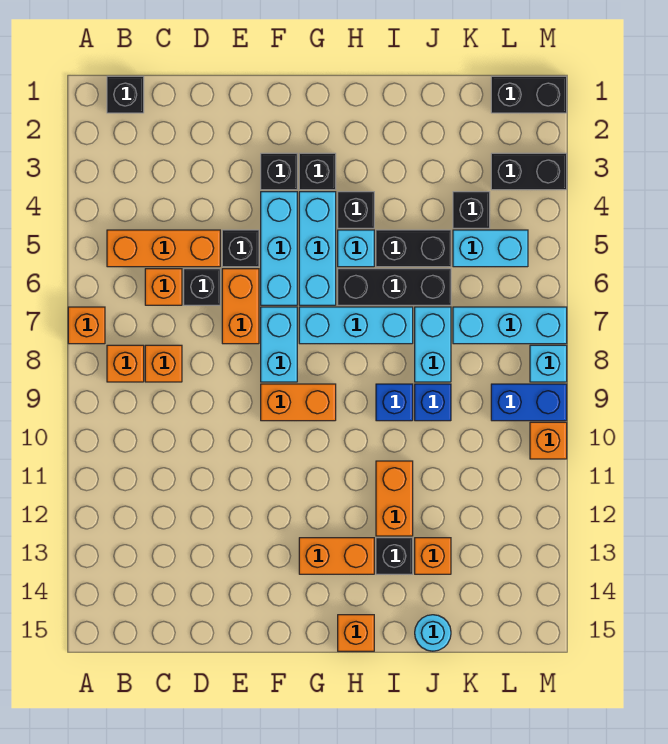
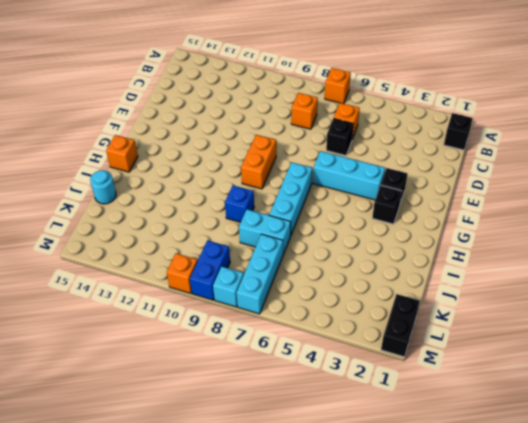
none -> orange 1x3 brick [107,230,220,267]
none -> orange 1x1 brick [107,345,144,382]
none -> black 1x1 brick [222,230,259,267]
none -> orange 1x2 brick [222,269,259,344]

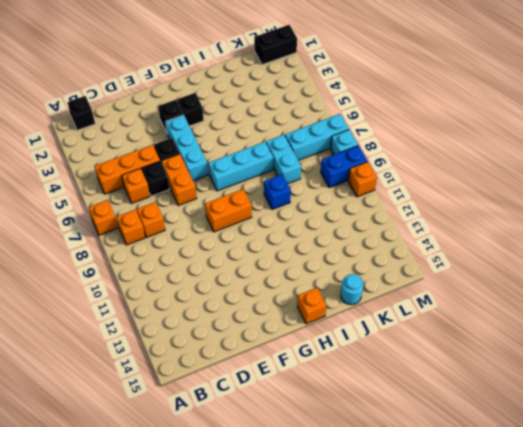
none -> cyan 1x2 brick [261,307,297,382]
none -> cyan 1x3 brick [299,192,336,305]
none -> orange 1x2 brick [299,538,374,574]
none -> black 1x1 brick [338,192,374,228]

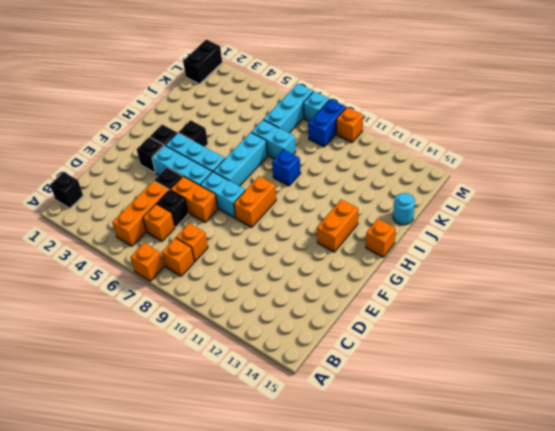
none -> cyan 1x1 brick [338,230,374,267]
none -> black 1x3 brick [338,269,451,305]
none -> black 1x2 brick [376,230,451,267]
none -> orange 1x2 brick [376,461,413,536]

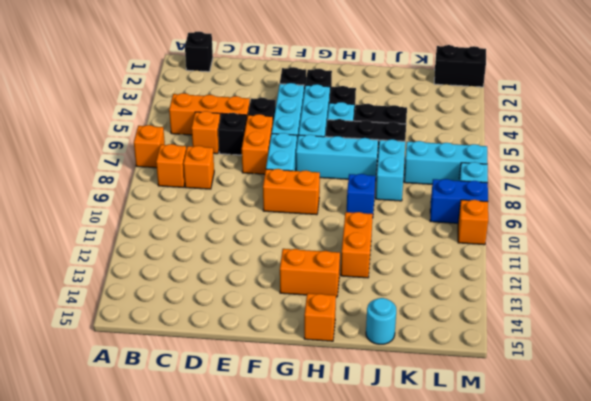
none -> black 1x1 brick [376,538,413,574]
none -> blue 1x1 brick [415,384,451,421]
none -> orange 1x1 brick [415,538,451,574]
none -> black 1x1 brick [453,192,490,228]

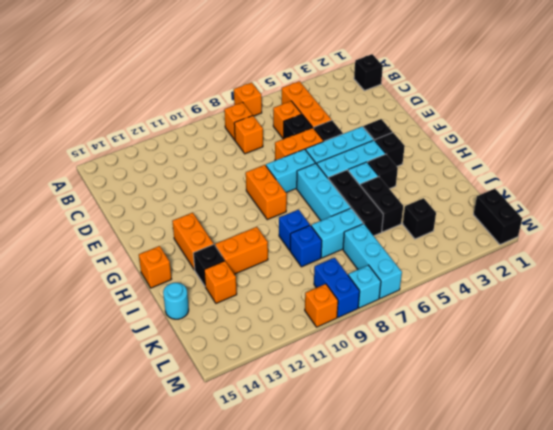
none -> cyan 1x2 brick [453,230,528,267]
none -> black 1x2 brick [491,153,567,190]

